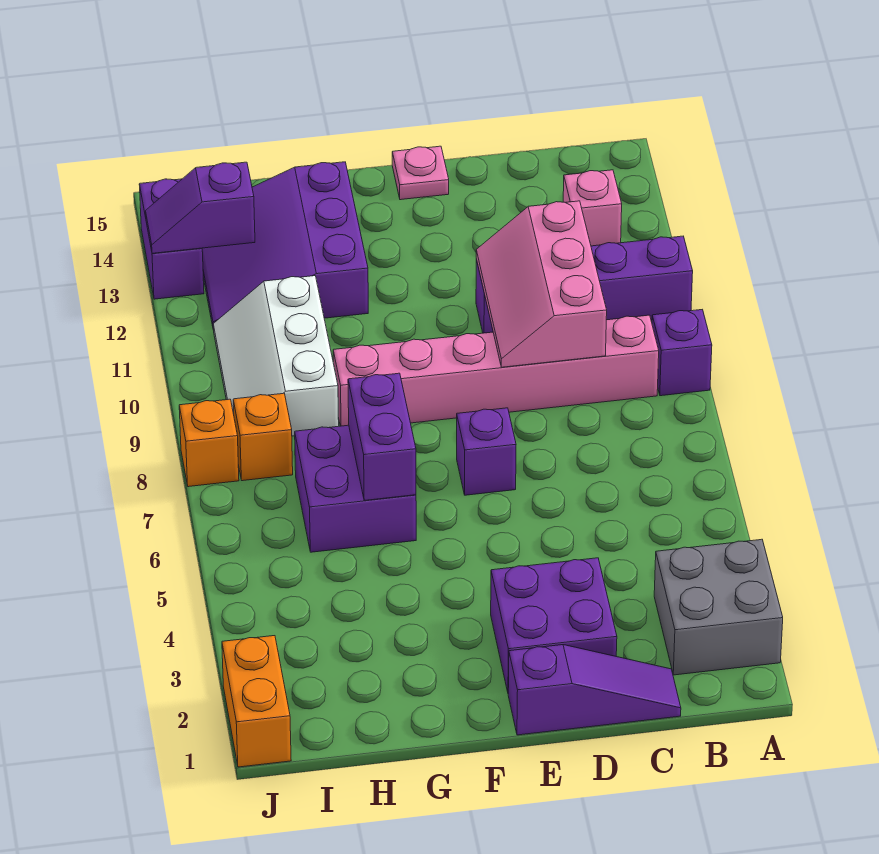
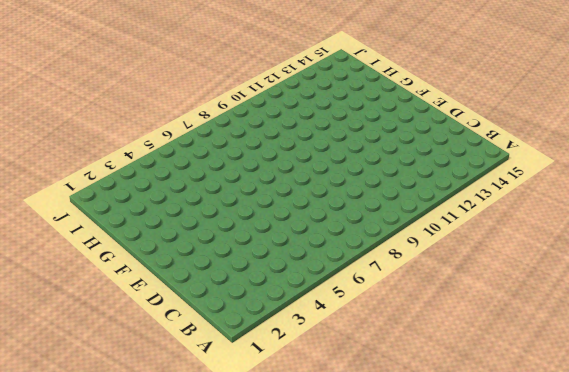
none -> grey 2x2 brick [654,539,783,675]
none -> purple 1x1 brick [652,310,712,396]
none -> purple 1x4 brick [476,236,693,333]

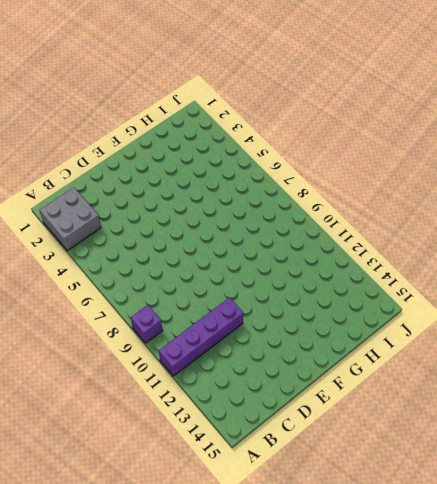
none -> pink 1x6 brick [333,315,659,426]
none -> pink 1x1 brick [563,170,622,246]
none -> purple 1x3 slope [508,645,681,735]

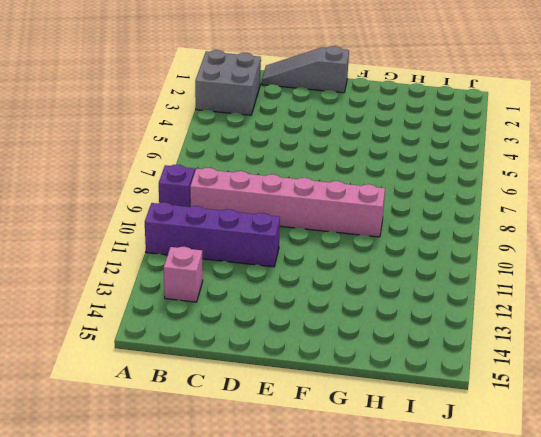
grey 1x3 slope [262,46,349,93] -> purple 1x3 slope [508,645,681,735]
none -> purple 2x2 brick [491,558,617,692]
none -> purple 1x1 brick [457,408,516,495]
none -> pink 1x1 plate [392,146,449,200]

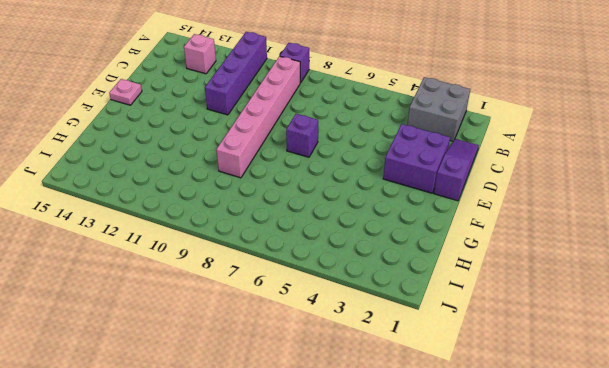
none -> purple 2x2 brick [295,425,416,552]
none -> purple 3x3 slope [202,162,368,330]
none -> white 2x3 slope [213,276,339,436]

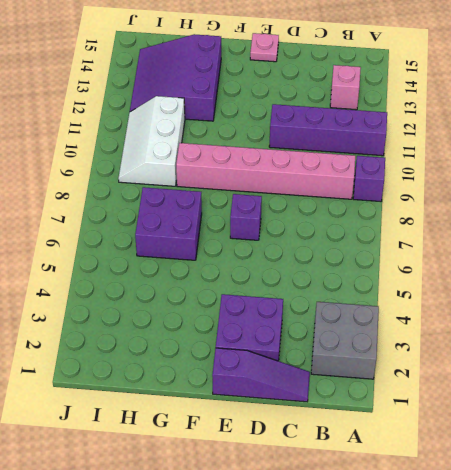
none -> orange 1x1 brick [233,393,293,481]
none -> orange 1x2 brick [222,636,291,767]
none -> orange 1x1 brick [179,399,239,487]

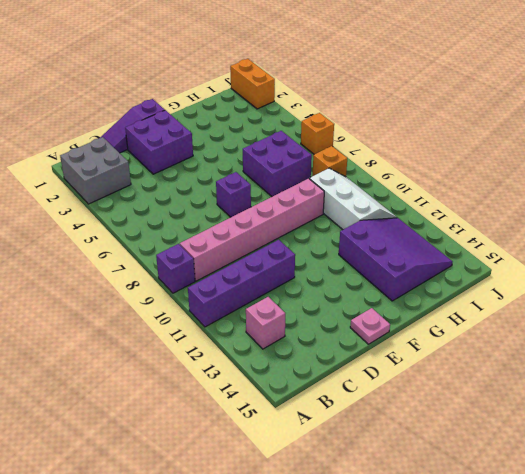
orange 1x1 brick [301,113,334,154] -> orange 1x1 brick moved to [179,399,239,487]
none -> purple 1x2 brick [139,179,204,299]
none -> pink 2x3 slope [476,201,607,367]
none -> purple 1x2 brick [348,373,416,500]

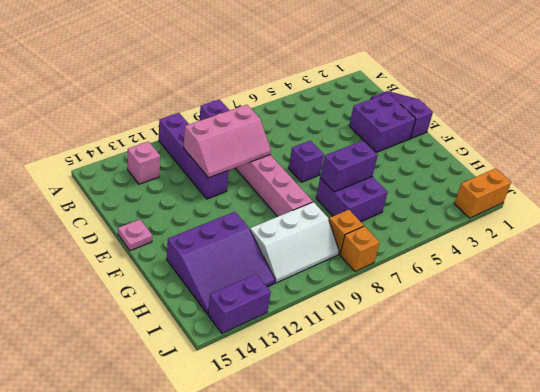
none -> grey 2x2 brick [654,539,783,675]
none -> purple 1x2 slope [146,162,255,253]

